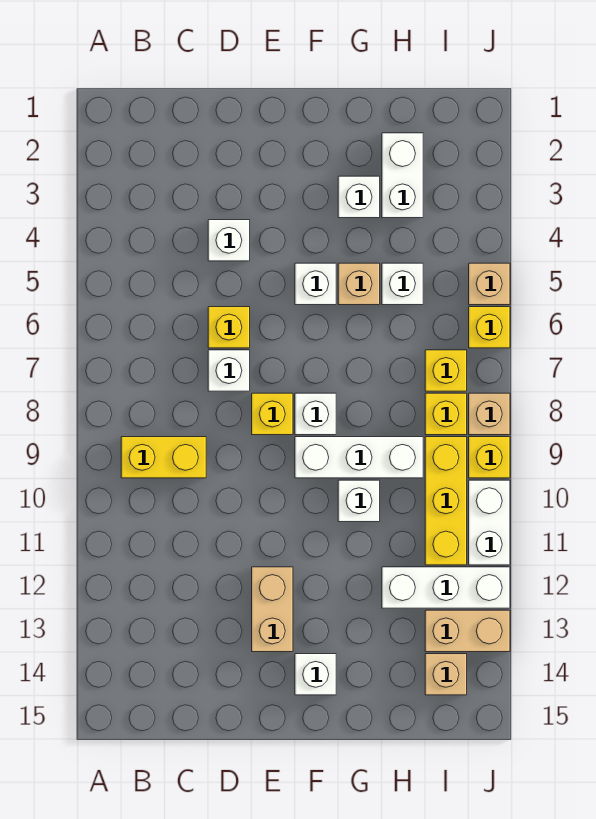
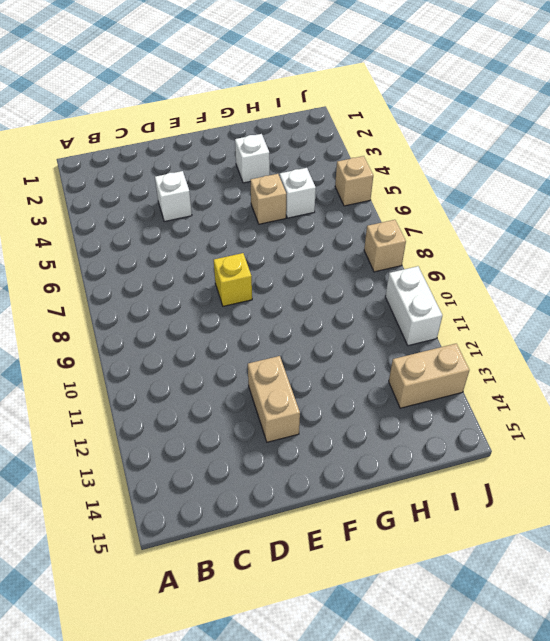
none -> yellow 1x2 brick [121,437,206,478]
none -> yellow 1x1 brick [208,307,250,348]
none -> white 1x1 brick [208,350,250,391]

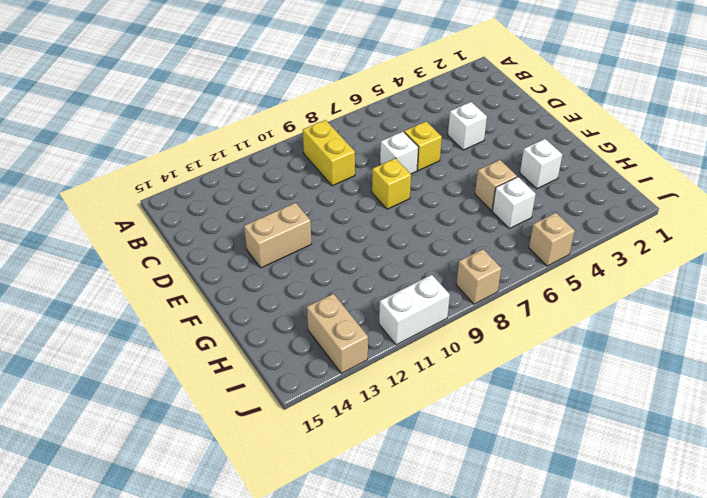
none -> white 1x1 brick [295,263,336,305]
none -> white 1x1 brick [295,393,336,435]
none -> white 1x3 brick [295,437,423,478]

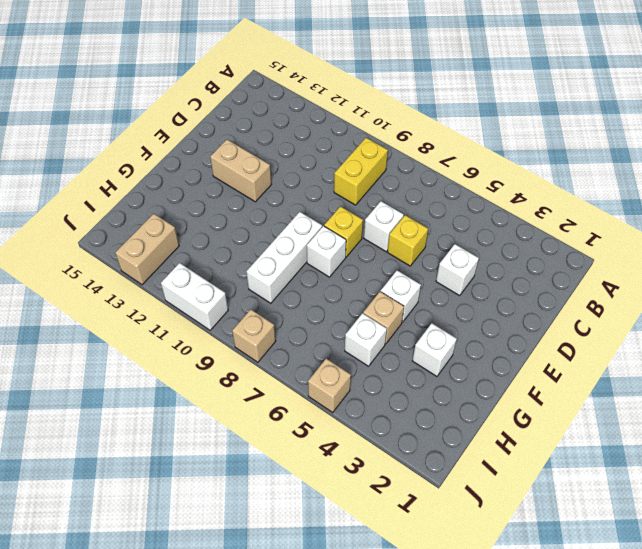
none -> white 1x1 brick [295,654,336,695]
none -> white 1x1 brick [338,480,380,522]
none -> white 1x2 brick [382,133,423,218]

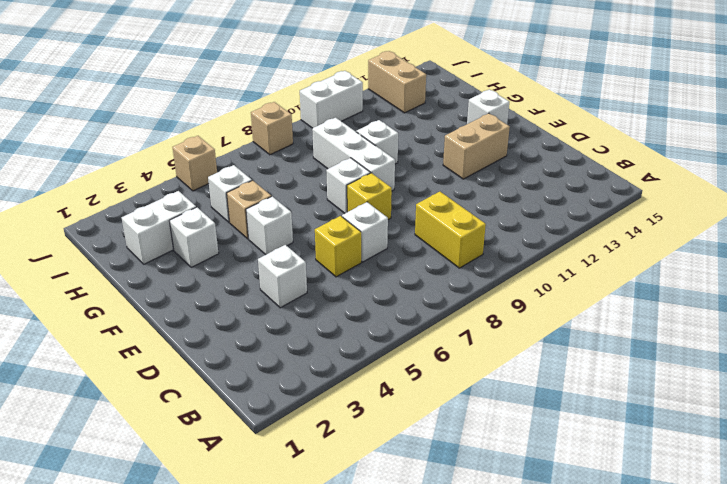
none -> white 1x3 brick [382,567,510,608]
none -> yellow 1x1 brick [425,350,467,391]
none -> yellow 1x1 brick [425,393,467,435]

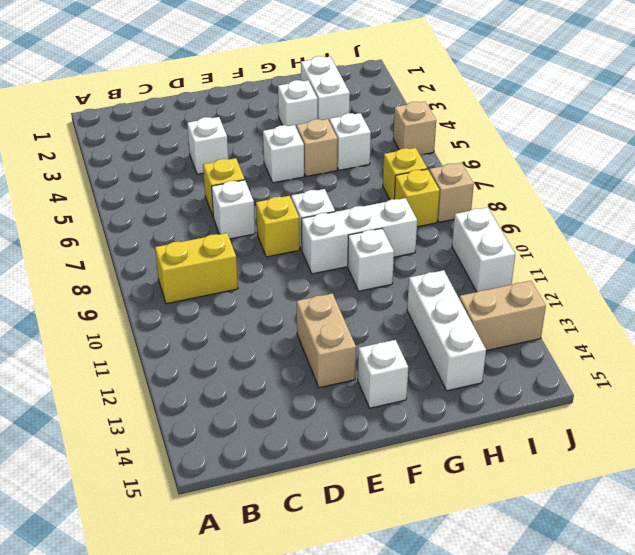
white 1x3 brick [407,270,486,391] -> white 1x3 brick turned to [382,567,510,608]
none -> yellow 1x3 brick [425,437,467,565]
none -> tan 1x1 brick [425,654,467,695]
none -> yellow 1x1 brick [469,307,510,348]

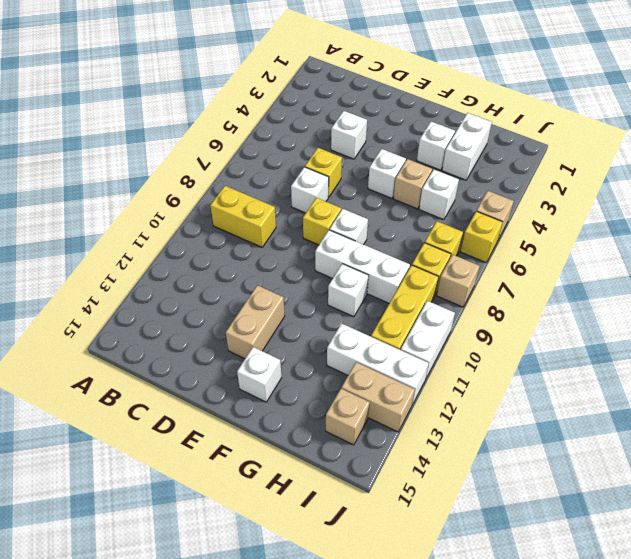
none -> yellow 1x1 brick [469,437,510,478]

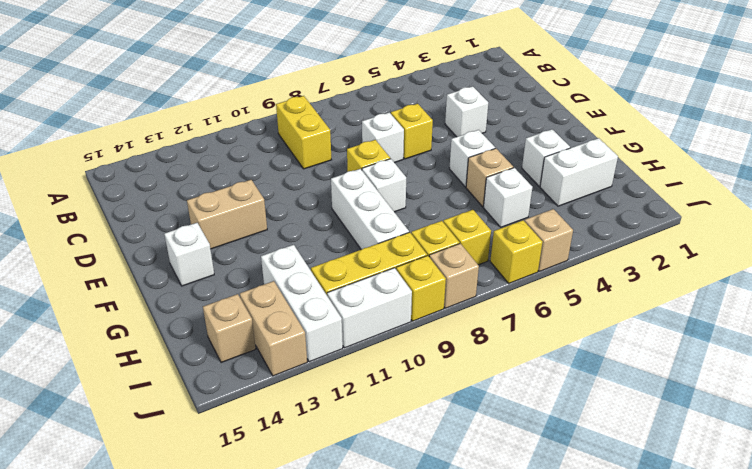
none -> white 1x1 brick [338,480,380,522]

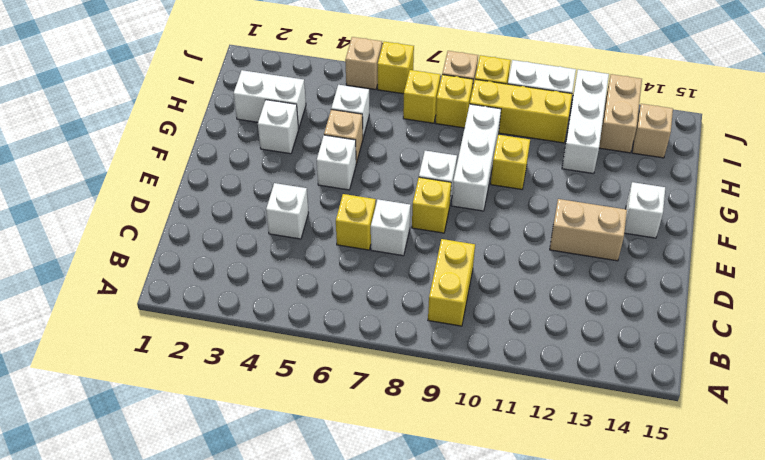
yellow 1x1 brick [491,135,530,189] -> white 1x1 brick [338,480,380,522]

